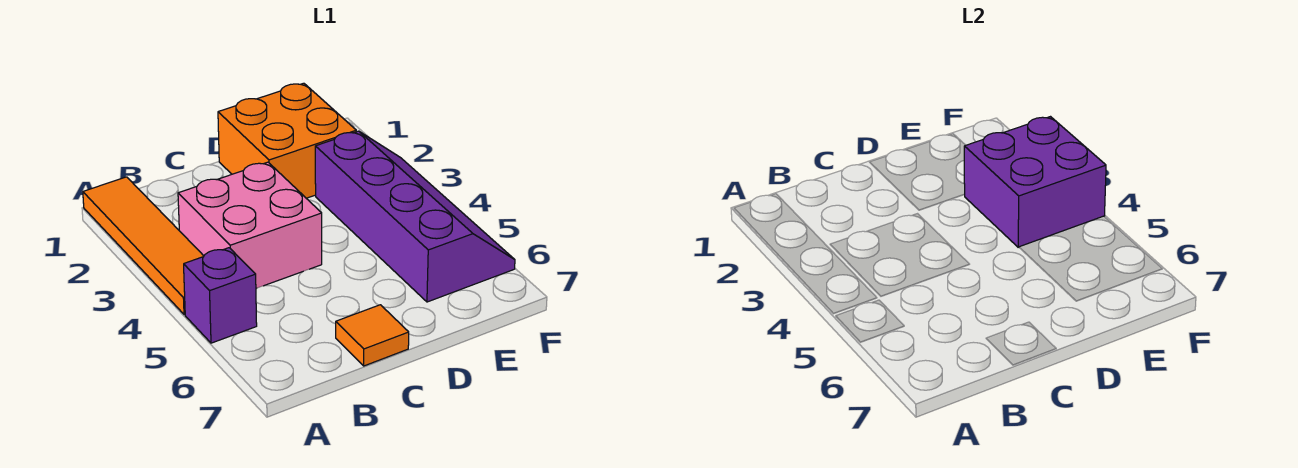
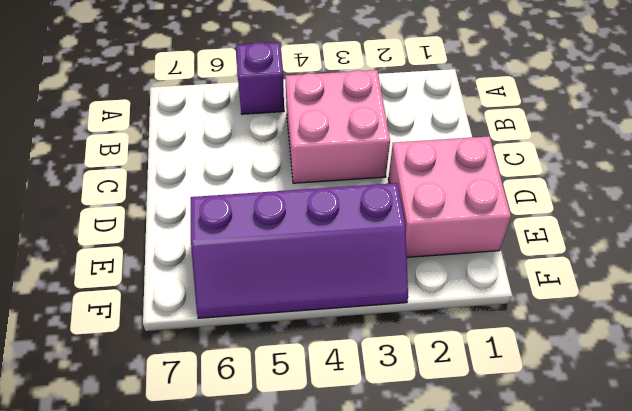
pink 2x2 brick [388,136,511,257] -> orange 2x2 brick [218,83,356,198]
none -> orange 1x4 tile [83,177,204,314]
none -> orange 1x1 tile [336,305,409,366]

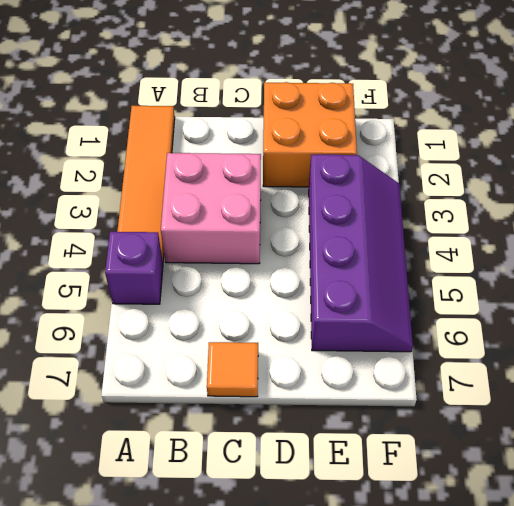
none -> purple 2x2 brick [964,117,1106,247]

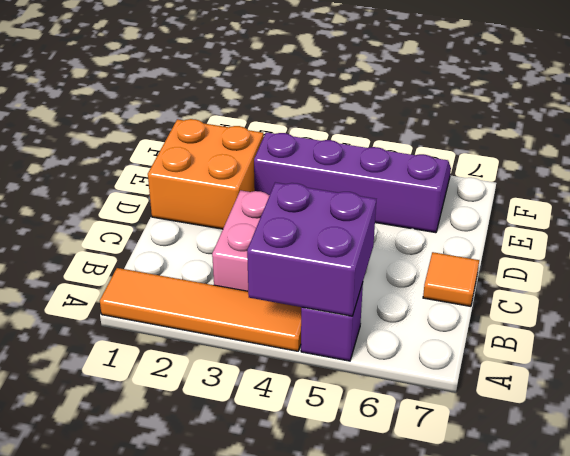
purple 2x2 brick [247,182,376,316] -> purple 2x2 brick moved to [964,117,1106,247]

